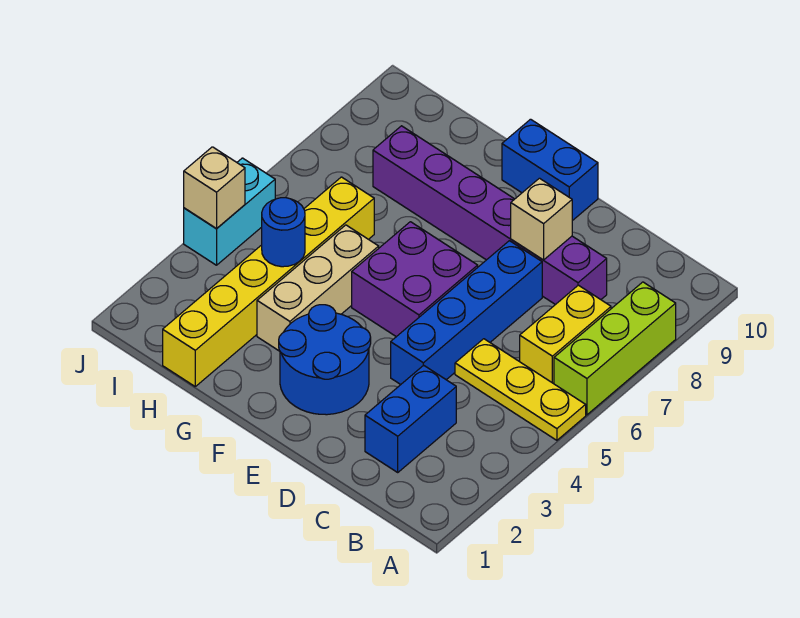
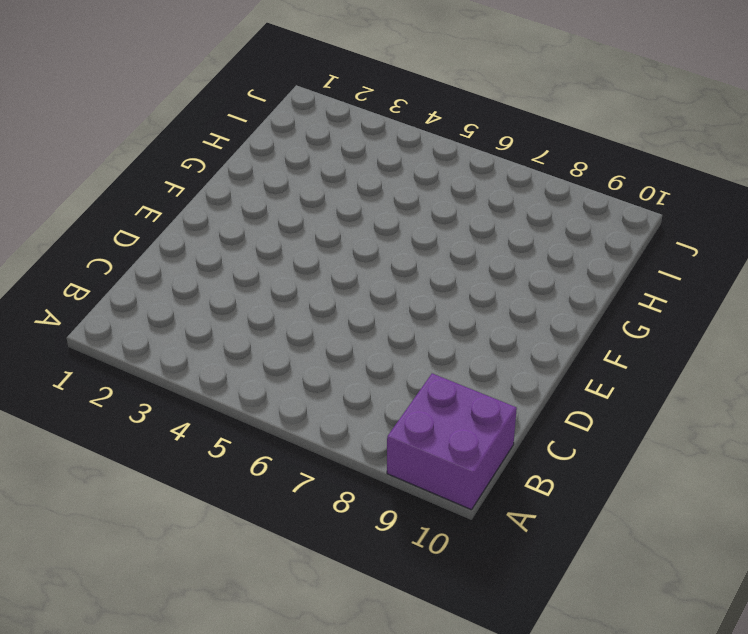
purple 2x2 brick [387,373,517,510] -> purple 2x2 brick moved to [352,222,478,337]
none -> yellow 1x3 plate [455,339,586,440]
none -> lime 1x3 brick [554,282,676,415]
none -> yellow 1x2 brick [520,285,611,384]

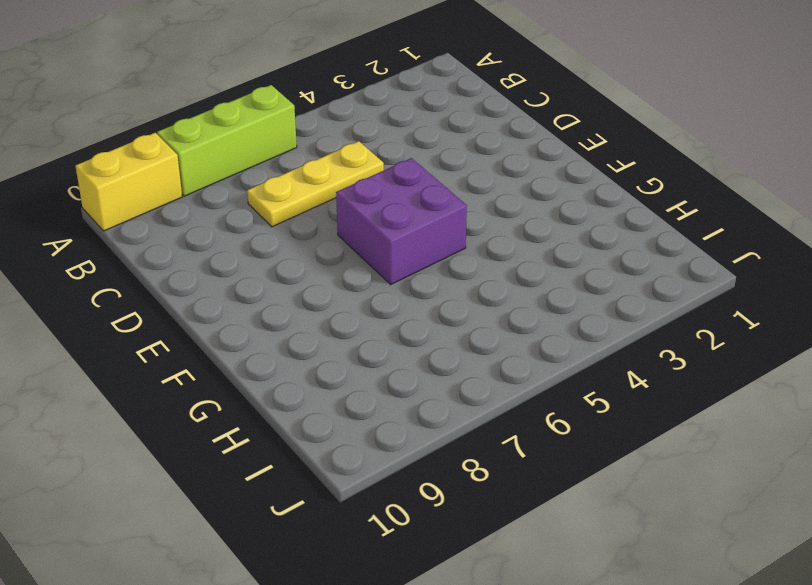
yellow 1x2 brick [76,133,182,231] -> yellow 1x2 brick moved to [520,285,611,384]
yellow 1x3 plate [247,141,384,227] -> yellow 1x3 plate turned to [455,339,586,440]
none -> blue 1x2 brick [365,365,456,472]
none -> purple 1x6 brick [373,126,607,305]
none -> blue 1x4 brick [391,241,542,384]

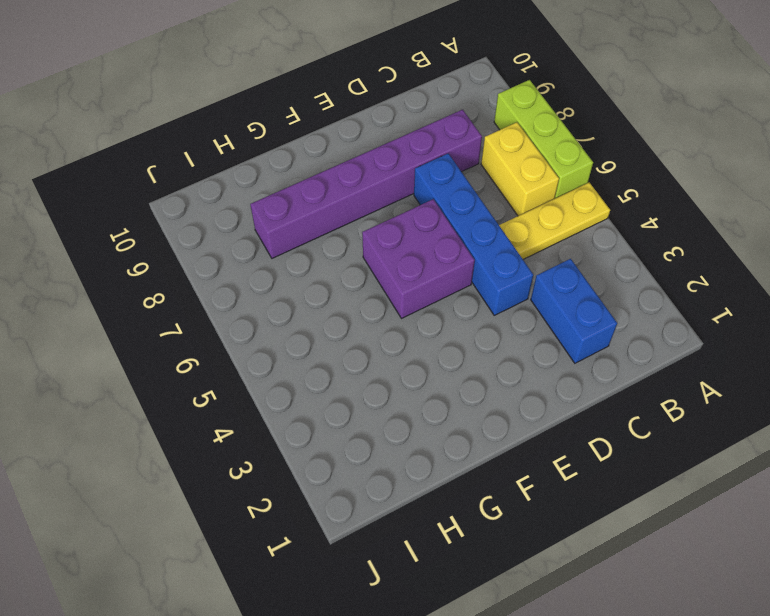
none -> blue 2x2 round brick [279,305,371,415]
none -> blue 1x2 brick [502,119,598,221]
none -> tan 1x3 brick [257,225,379,351]

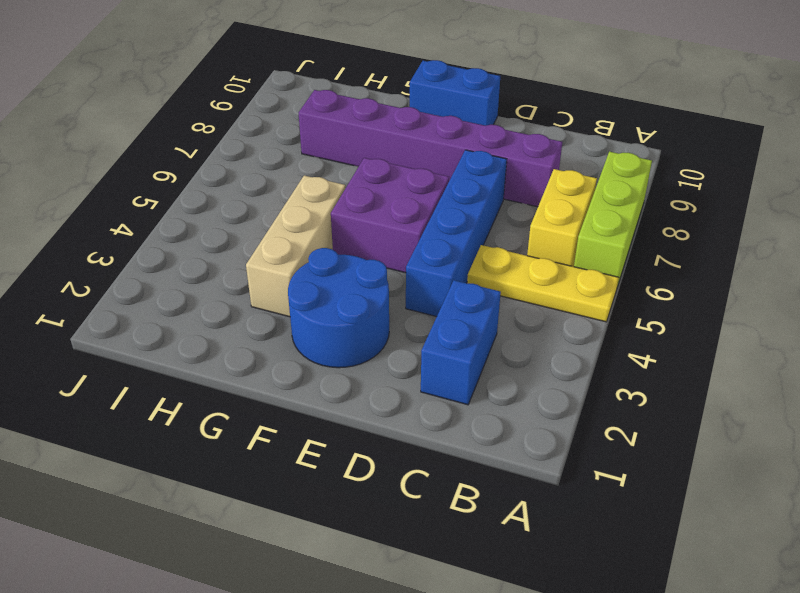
none -> yellow 1x6 brick [163,177,374,386]
none -> cyan 1x2 brick [184,158,275,265]
none -> tan 1x1 brick [511,178,572,260]

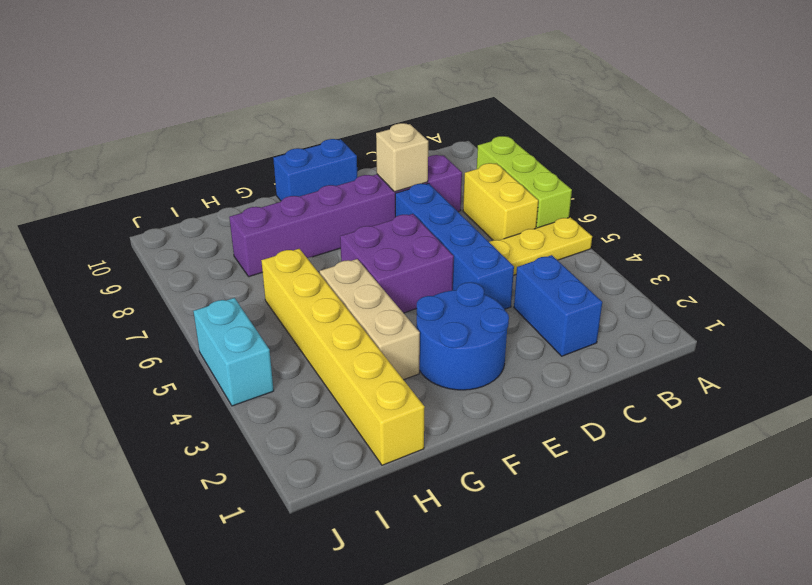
none -> blue 1x1 round brick [262,198,305,267]
none -> tan 1x1 brick [184,147,245,228]

